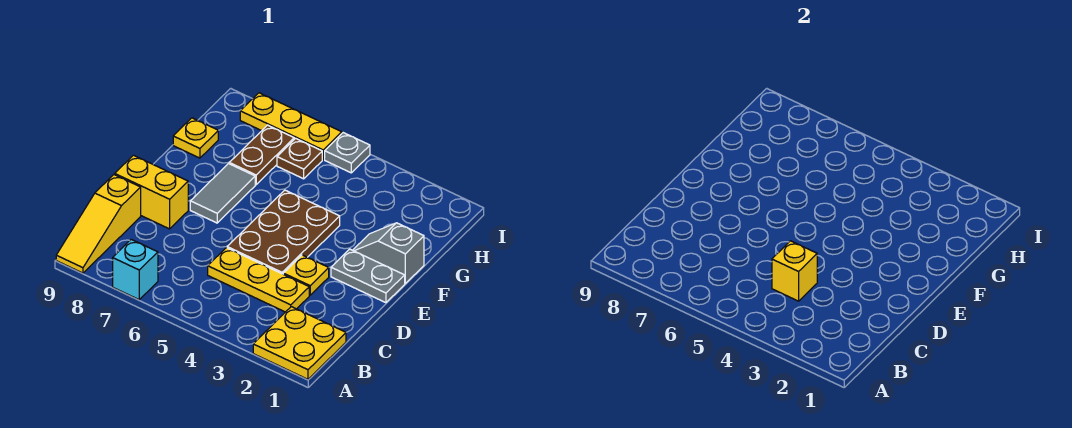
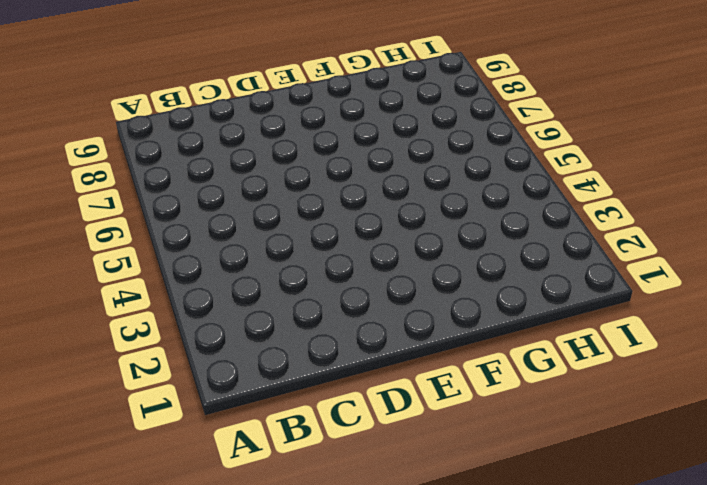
none -> yellow 2x2 plate [253,307,346,379]
none -> cyan 1x1 brick [113,239,158,300]
none -> yellow 1x3 slope [56,175,141,273]

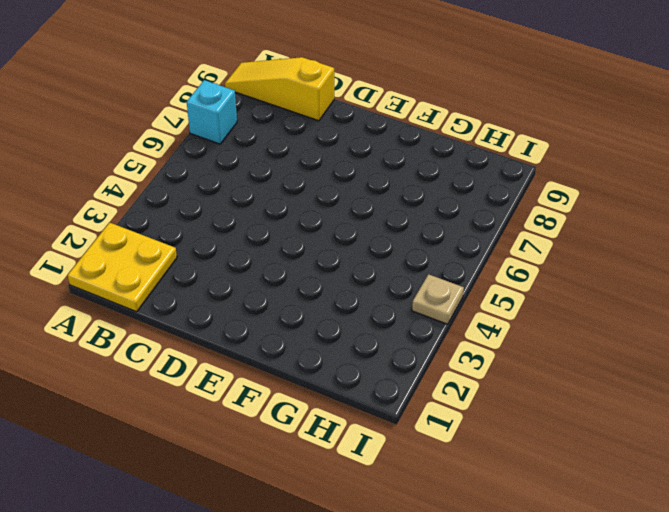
tan 1x1 plate [412,274,464,324] -> none
none -> yellow 1x3 plate [208,248,309,312]
none -> yellow 1x1 plate [283,255,329,295]
none -> brown 2x3 plate [227,190,340,274]

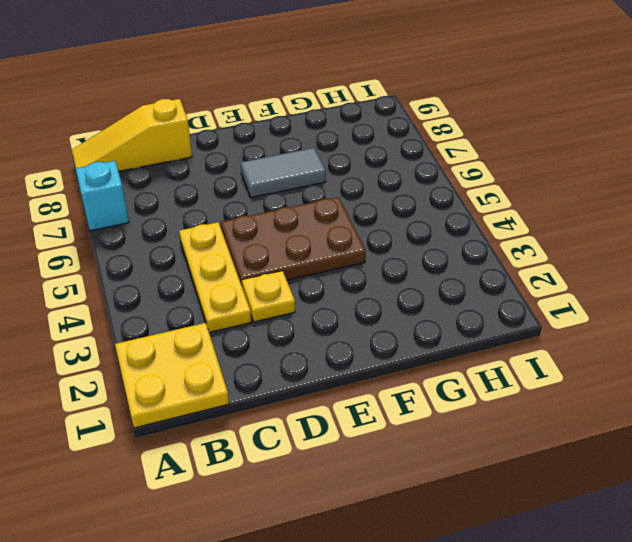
none -> yellow 1x2 brick [115,155,188,229]
none -> grey 1x2 plate [331,249,405,303]
none -> grey 1x2 slope [353,223,424,283]

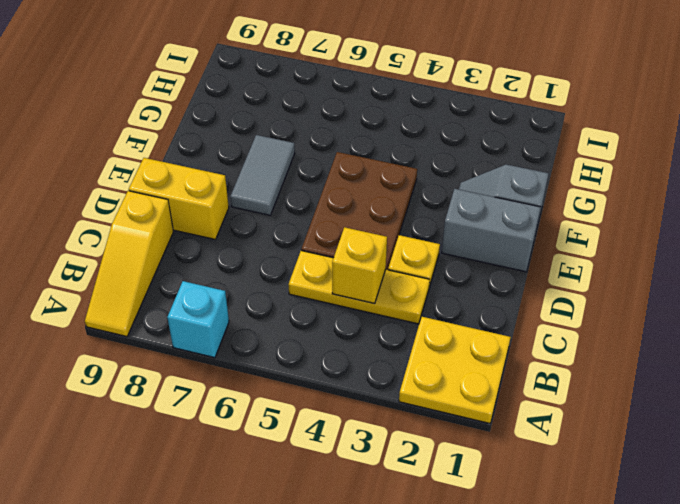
grey 1x2 brick [442,189,541,272] -> grey 1x2 plate [331,249,405,303]
none -> brown 1x2 plate [229,125,294,185]
none -> yellow 1x1 plate [173,118,218,158]
none -> brown 1x1 plate [277,138,322,179]

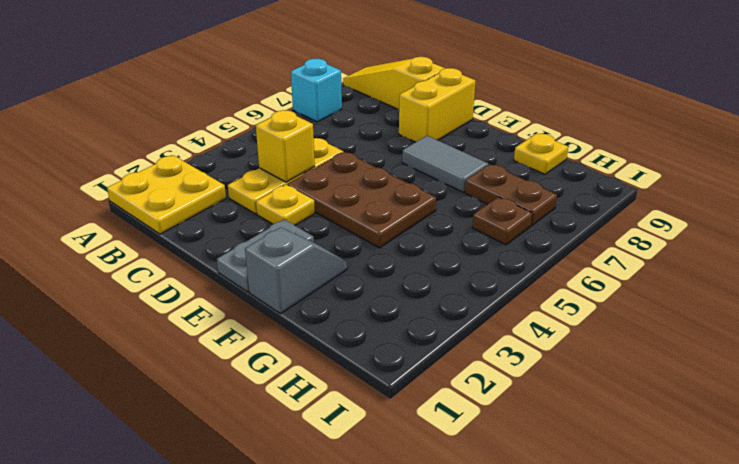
none -> grey 1x1 plate [325,133,370,173]
none -> yellow 1x3 plate [240,93,342,159]

